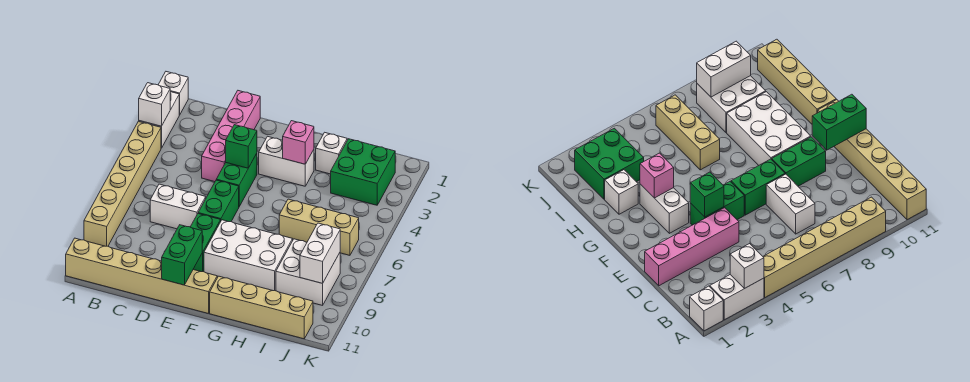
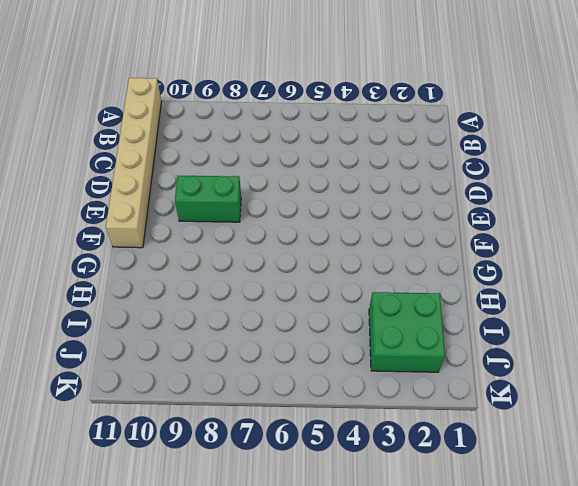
none -> white 1x1 brick [158,72,188,115]
none -> white 1x2 brick [139,92,179,148]
none -> tan 1x6 brick [84,121,161,246]

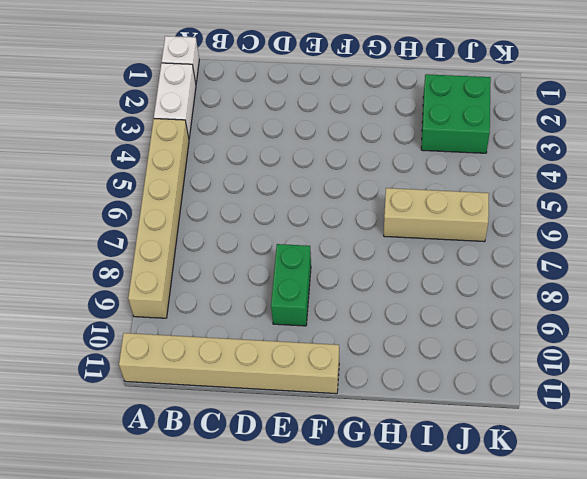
none -> white 1x2 brick [150,184,206,229]
none -> pink 1x4 brick [202,91,260,182]
none -> green 1x2 brick [216,153,257,206]

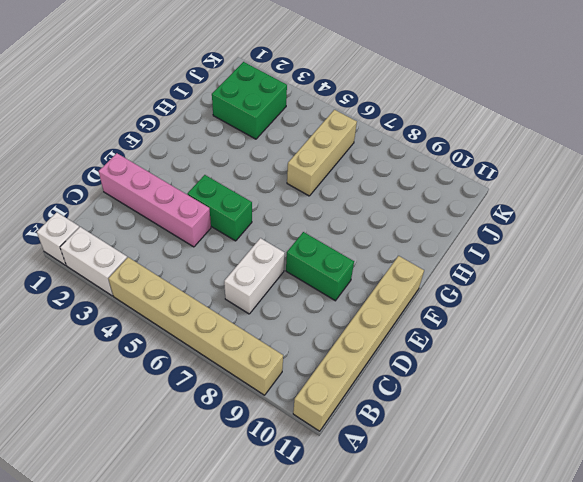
none -> green 1x2 brick [198,180,239,222]
none -> white 1x2 brick [259,136,314,186]
none -> white 2x3 brick [204,220,293,291]

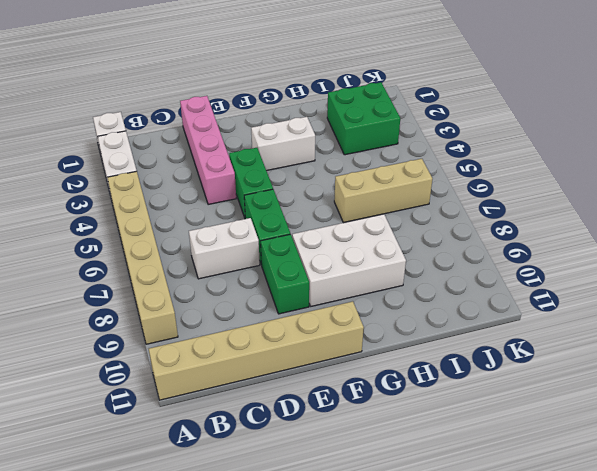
none -> tan 1x4 brick [210,276,313,339]
none -> white 1x1 brick [316,132,347,174]
none -> white 2x2 brick [276,239,340,305]

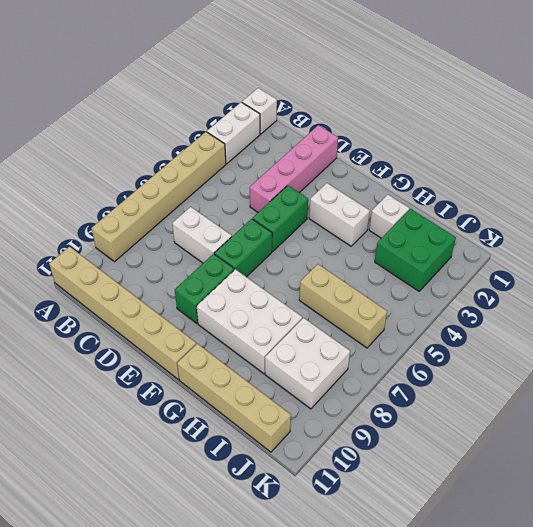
none -> white 1x1 brick [139,83,170,126]
none -> green 1x1 brick [226,125,257,168]
none -> green 1x2 brick [162,225,202,285]

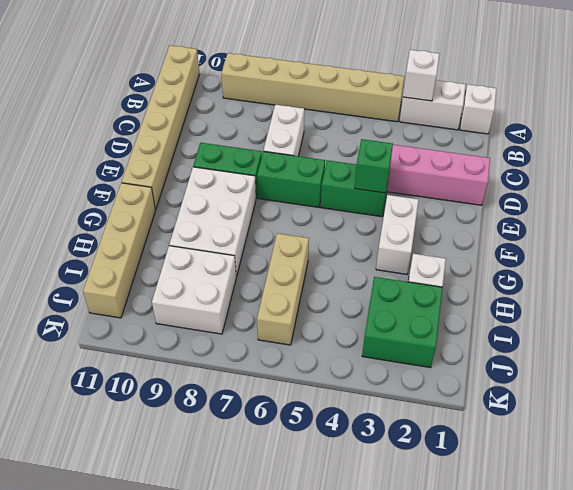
none -> green 1x2 brick [162,225,202,285]
none -> pink 1x1 brick [283,121,314,164]
none -> white 1x2 brick [300,223,340,283]

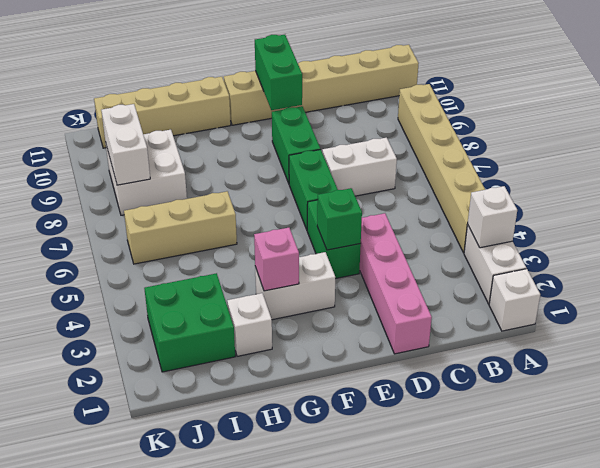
none -> white 2x3 brick [204,220,293,291]

